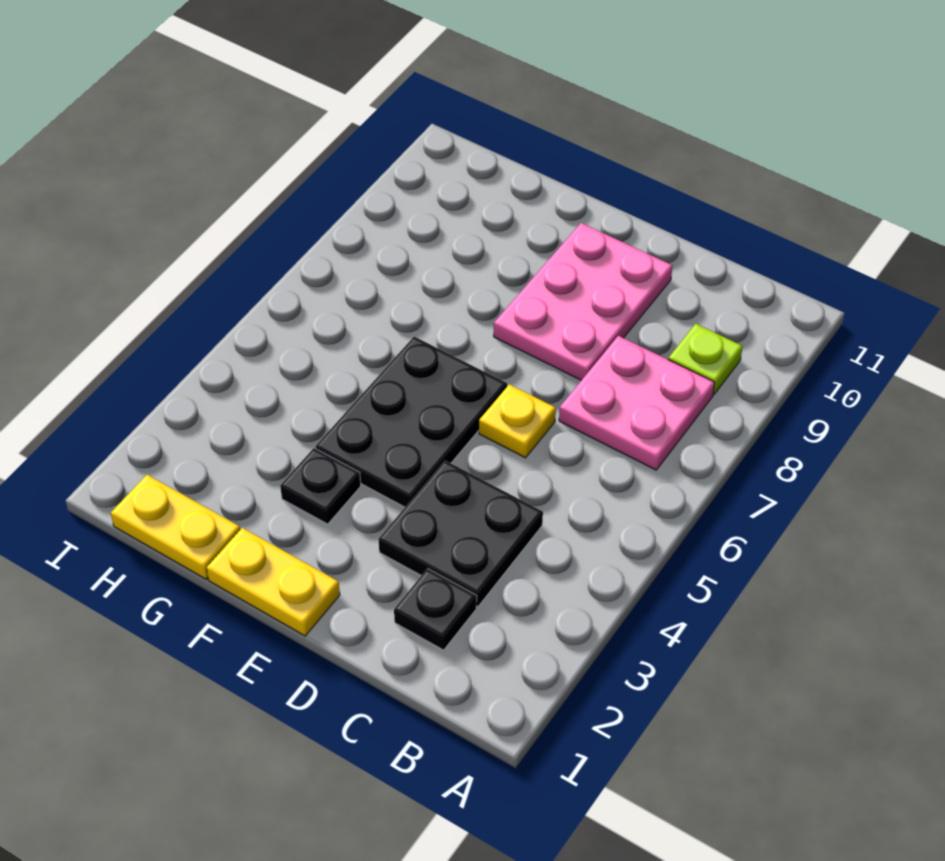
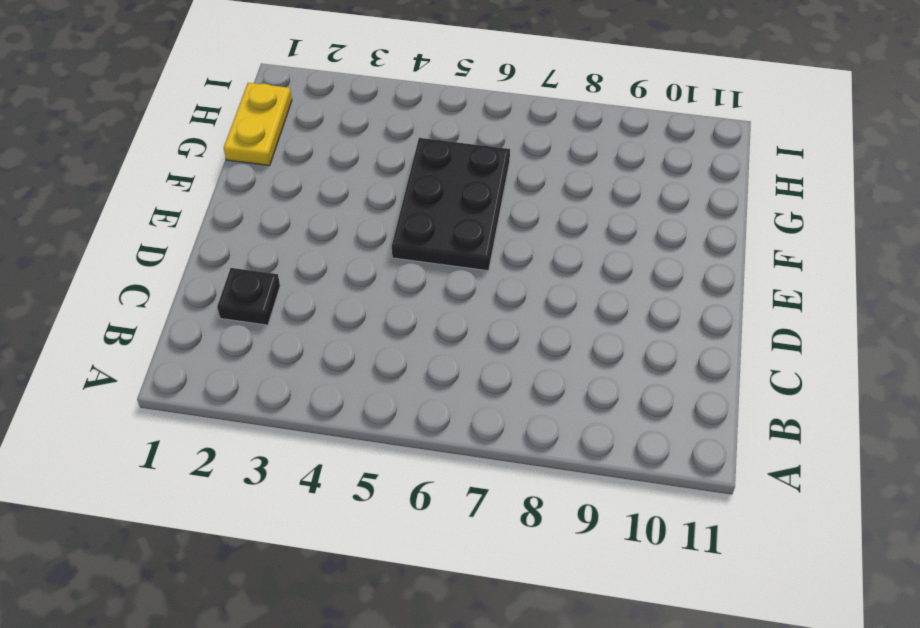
black 2x3 plate [392,138,510,271] -> black 2x3 plate turned to [316,337,507,507]
none -> pink 2x2 plate [559,336,715,470]
none -> lime 1x1 plate [668,324,743,394]

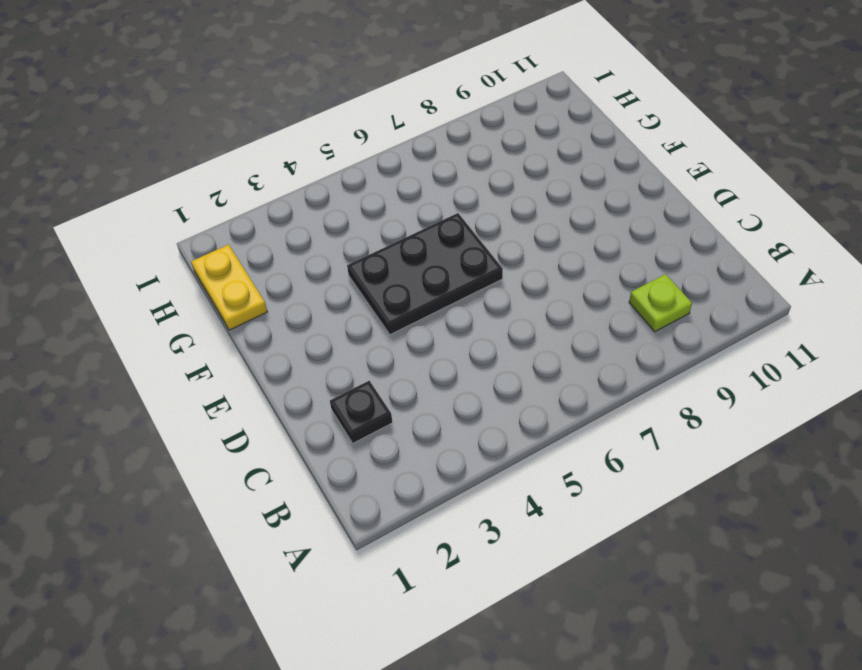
none -> pink 2x2 plate [559,336,715,470]
none -> black 2x2 plate [379,461,543,606]

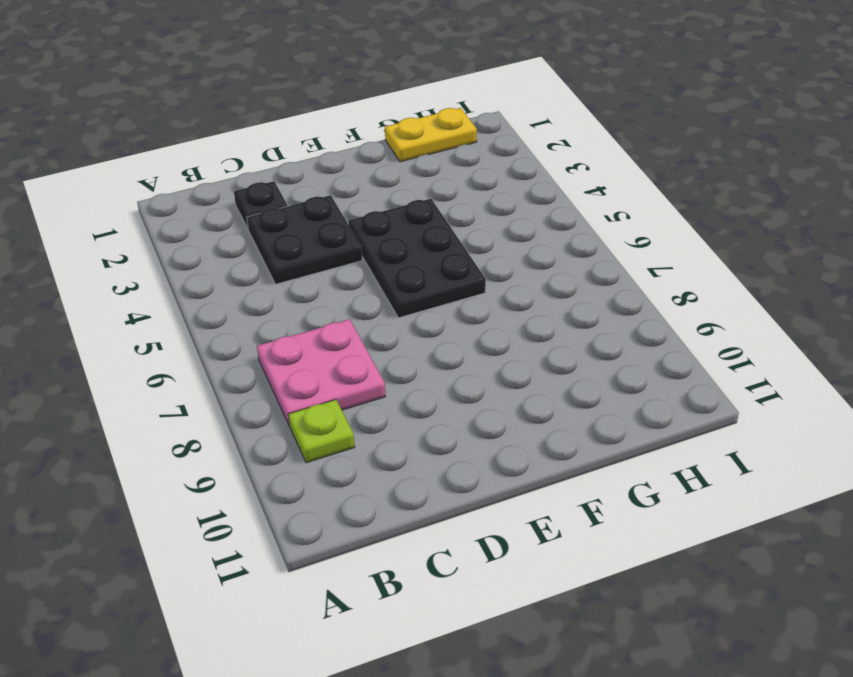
none -> yellow 1x1 plate [479,384,556,458]
none -> pink 2x3 plate [494,223,672,380]

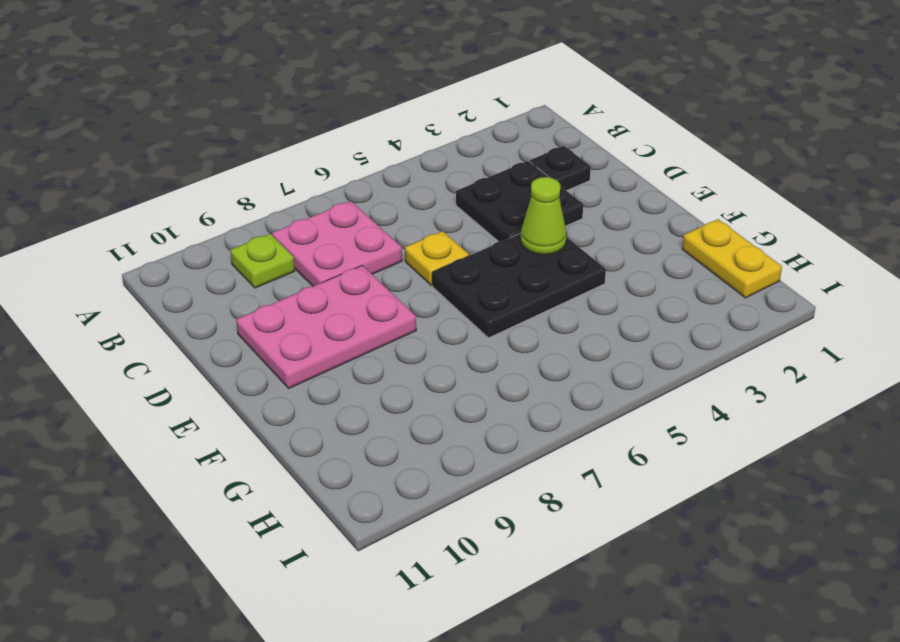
lime 1x1 cone [520,177,567,255] -> none
none -> yellow 1x2 plate [207,528,340,636]
none -> black 1x1 plate [280,448,361,524]

